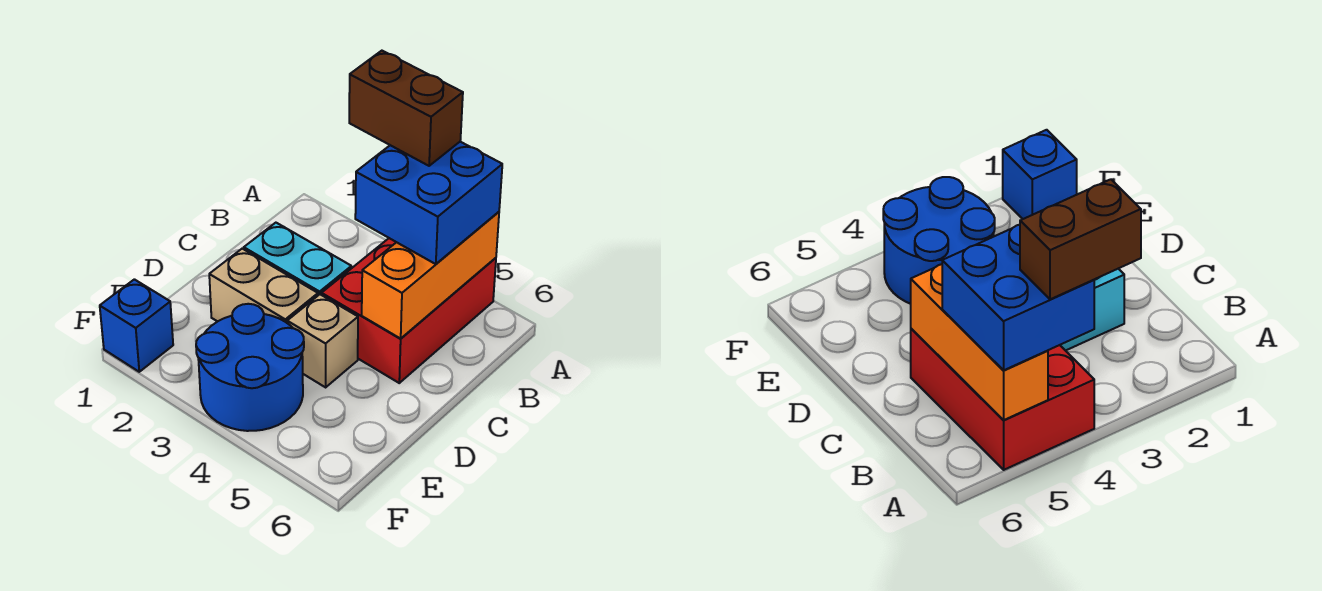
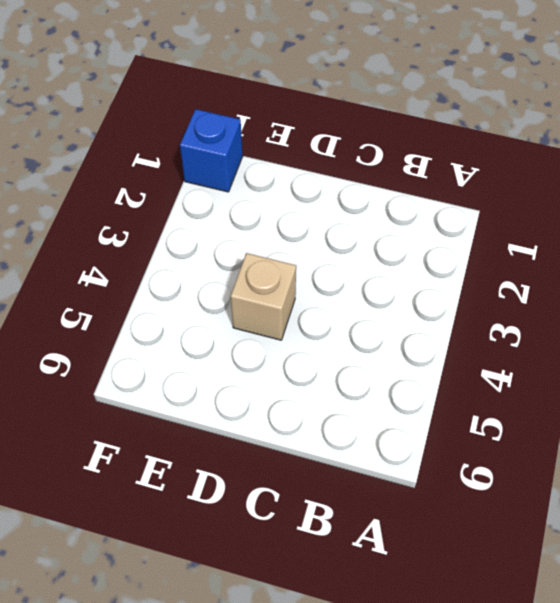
none -> red 2x3 brick [322,238,496,383]
none -> cyan 1x2 brick [244,223,351,295]

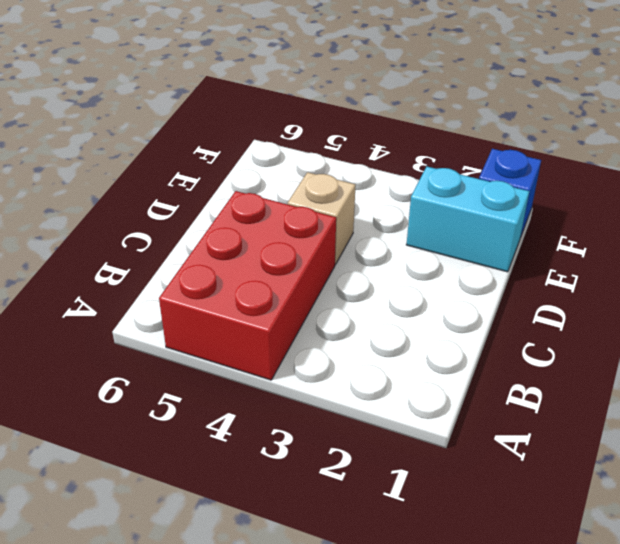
cyan 1x2 brick [406,167,530,272] -> cyan 1x2 brick moved to [244,223,351,295]
none -> tan 1x2 brick [209,249,318,323]
none -> blue 2x2 round brick [196,304,304,431]

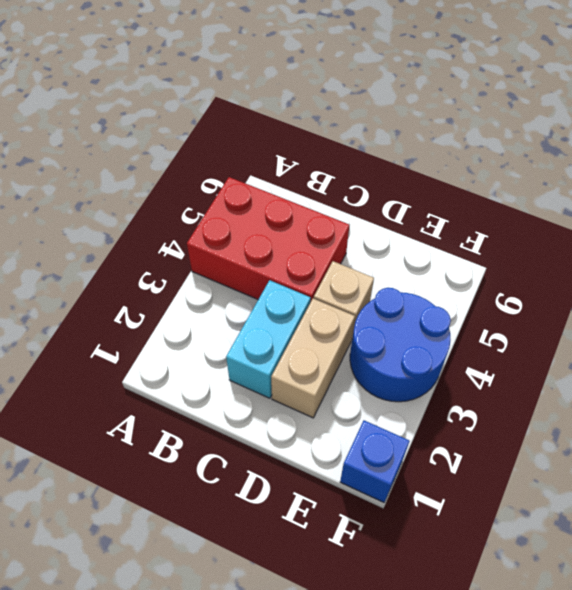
none -> orange 1x3 brick [362,212,499,339]
none -> blue 2x2 brick [355,142,502,264]

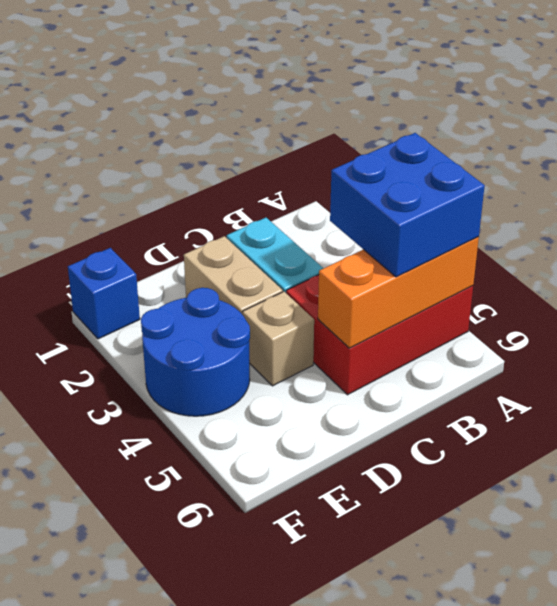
none -> brown 1x2 brick [349,51,463,166]

